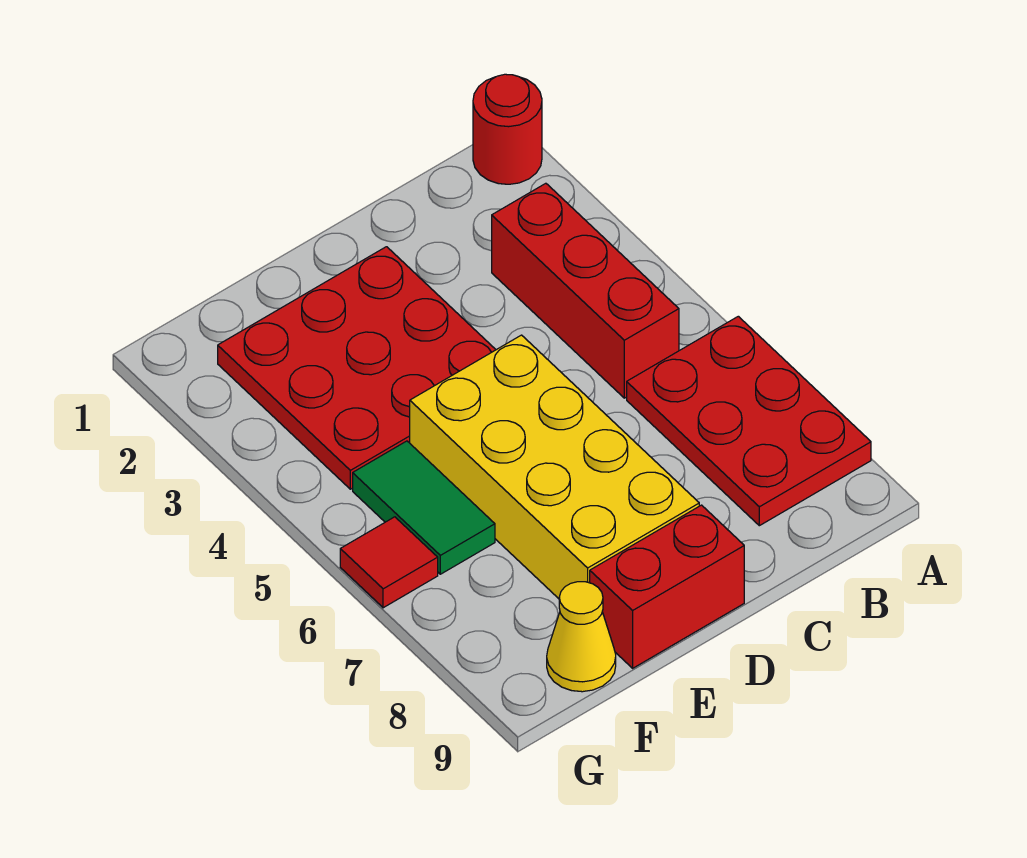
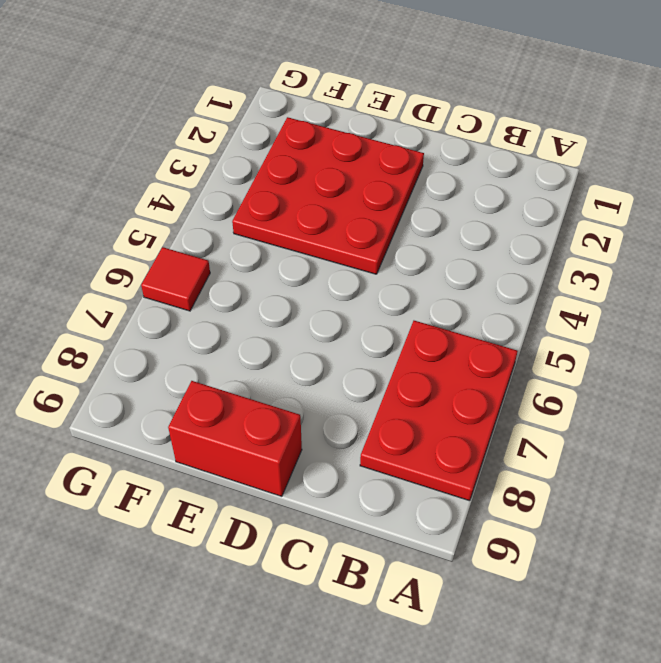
none -> red 1x1 round brick [473,74,542,184]
none -> red 1x3 brick [492,183,679,398]

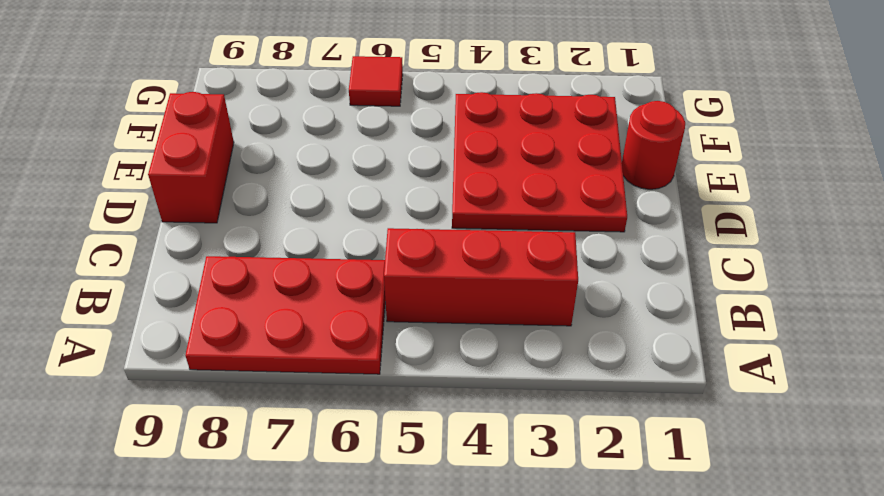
red 1x1 round brick [622,101,685,189] -> red 1x1 round brick moved to [473,74,542,184]
none -> yellow 2x4 brick [410,335,699,599]
none -> green 1x2 tile [353,441,495,574]

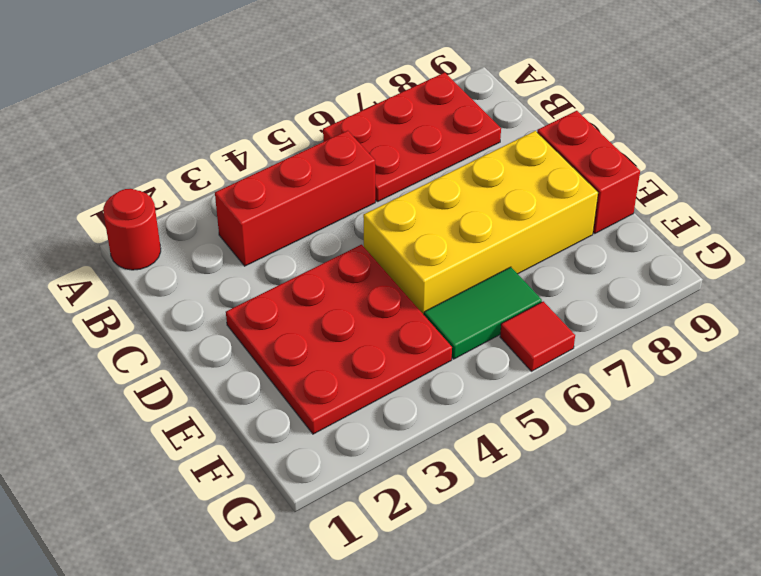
none -> yellow 1x1 cone [547,582,616,692]

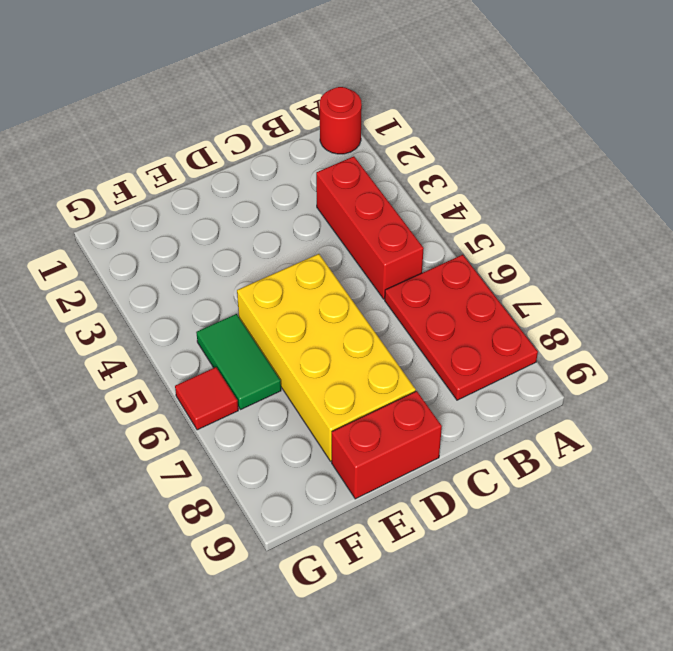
none -> red 3x3 plate [218,247,496,489]
none -> yellow 1x1 cone [547,582,616,692]

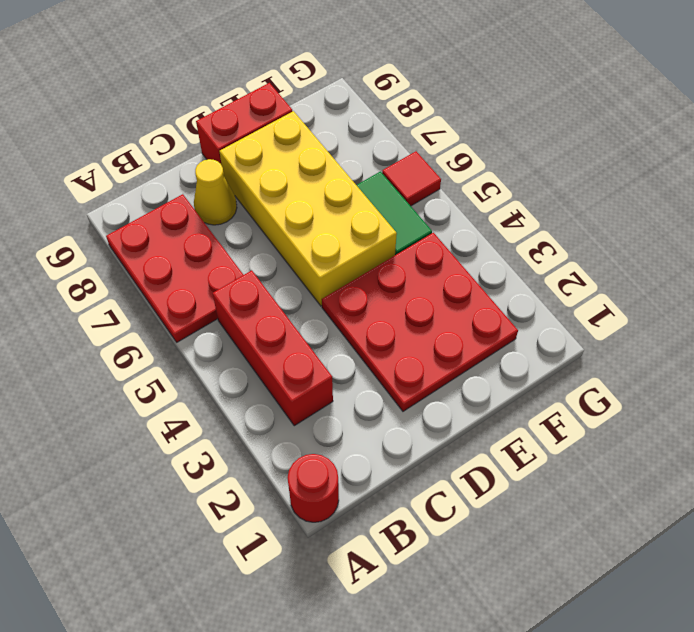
yellow 1x1 cone [194,159,237,225] -> yellow 1x1 cone moved to [547,582,616,692]

